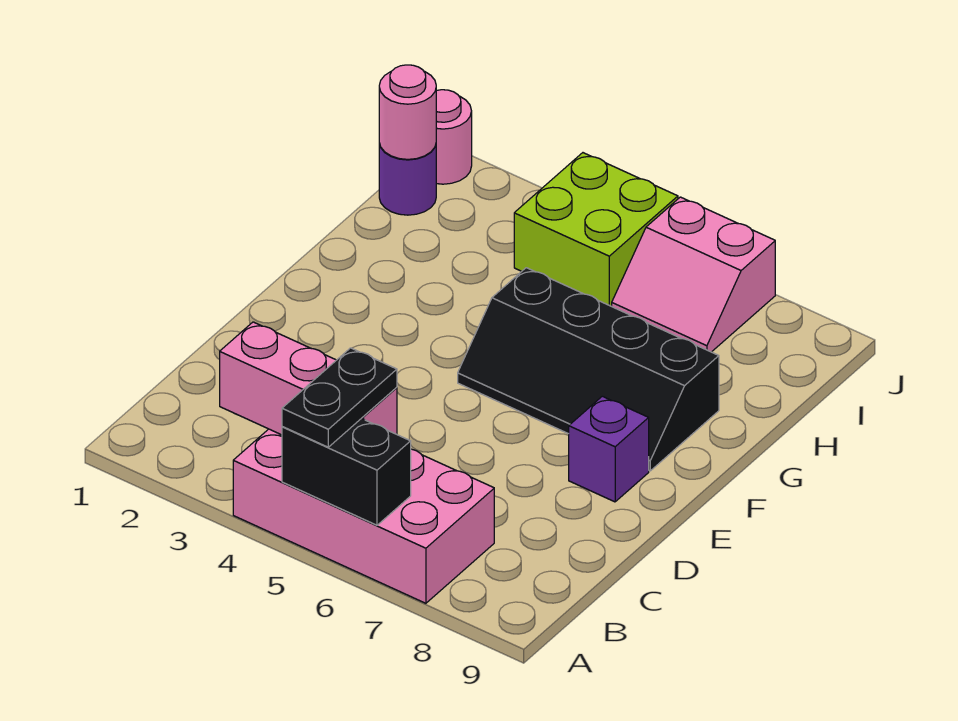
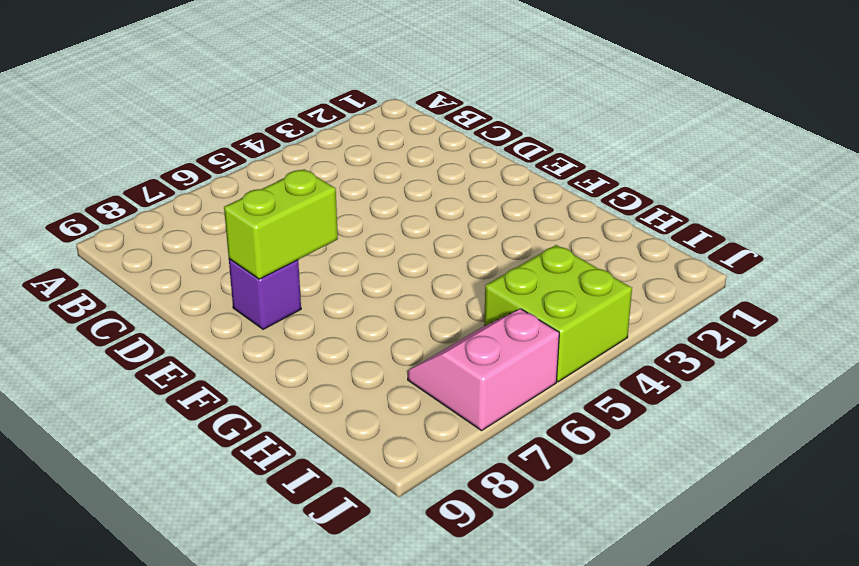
lime 1x2 brick [224,169,338,279] -> none
none -> pink 2x4 brick [233,429,494,603]
none -> black 2x4 slope [458,268,719,471]

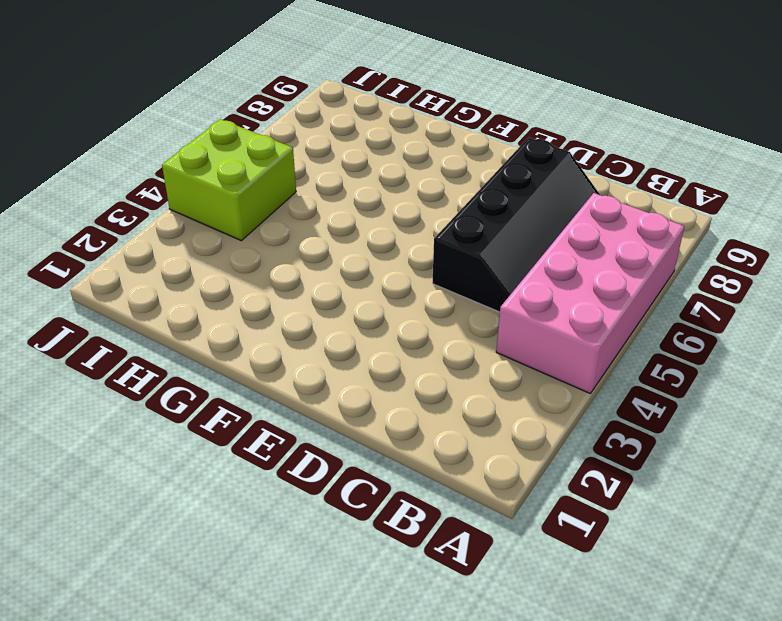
black 2x4 slope [433,137,600,312] -> black 2x4 slope moved to [458,268,719,471]
none -> purple 1x1 brick [569,396,649,502]
none -> purple 1x1 round brick [379,143,436,215]

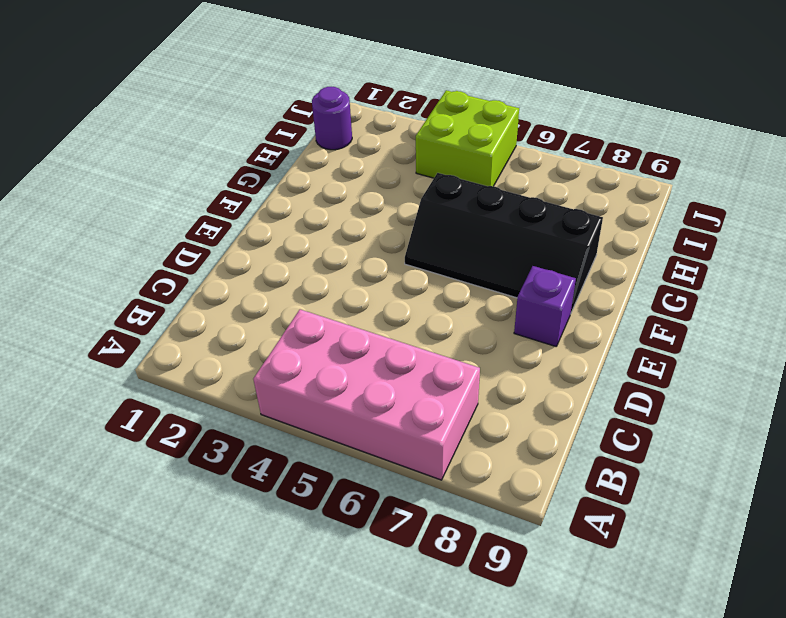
none -> pink 2x2 slope [612,197,775,352]
none -> pink 1x1 round brick [436,90,472,184]

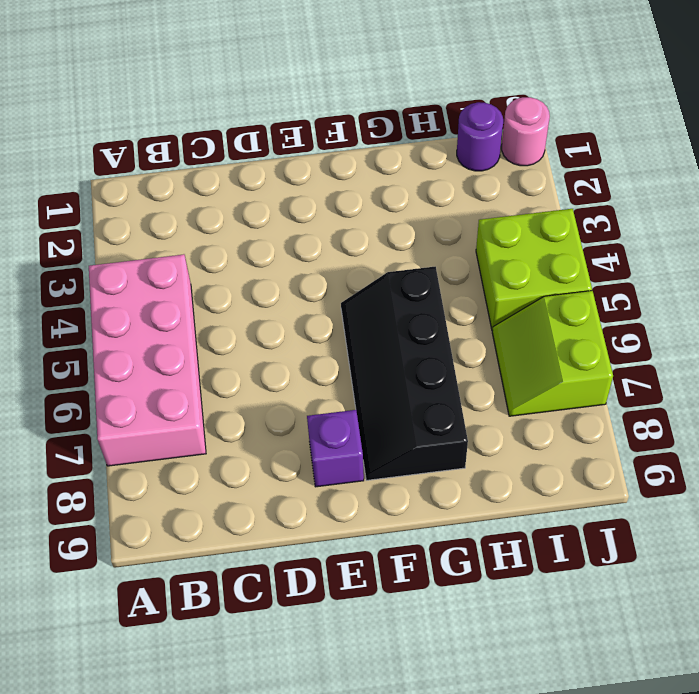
lime 2x2 slope [492,291,613,416] -> pink 2x2 slope [612,197,775,352]
none -> black 1x2 brick [282,418,411,525]
none -> pink 1x3 brick [220,322,397,435]

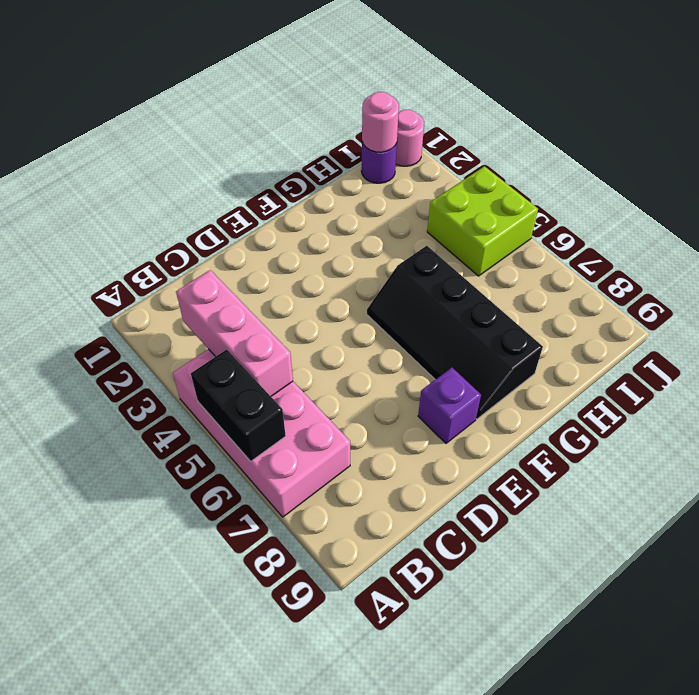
none -> pink 2x2 slope [612,197,775,352]
none -> black 1x2 plate [282,348,397,447]

